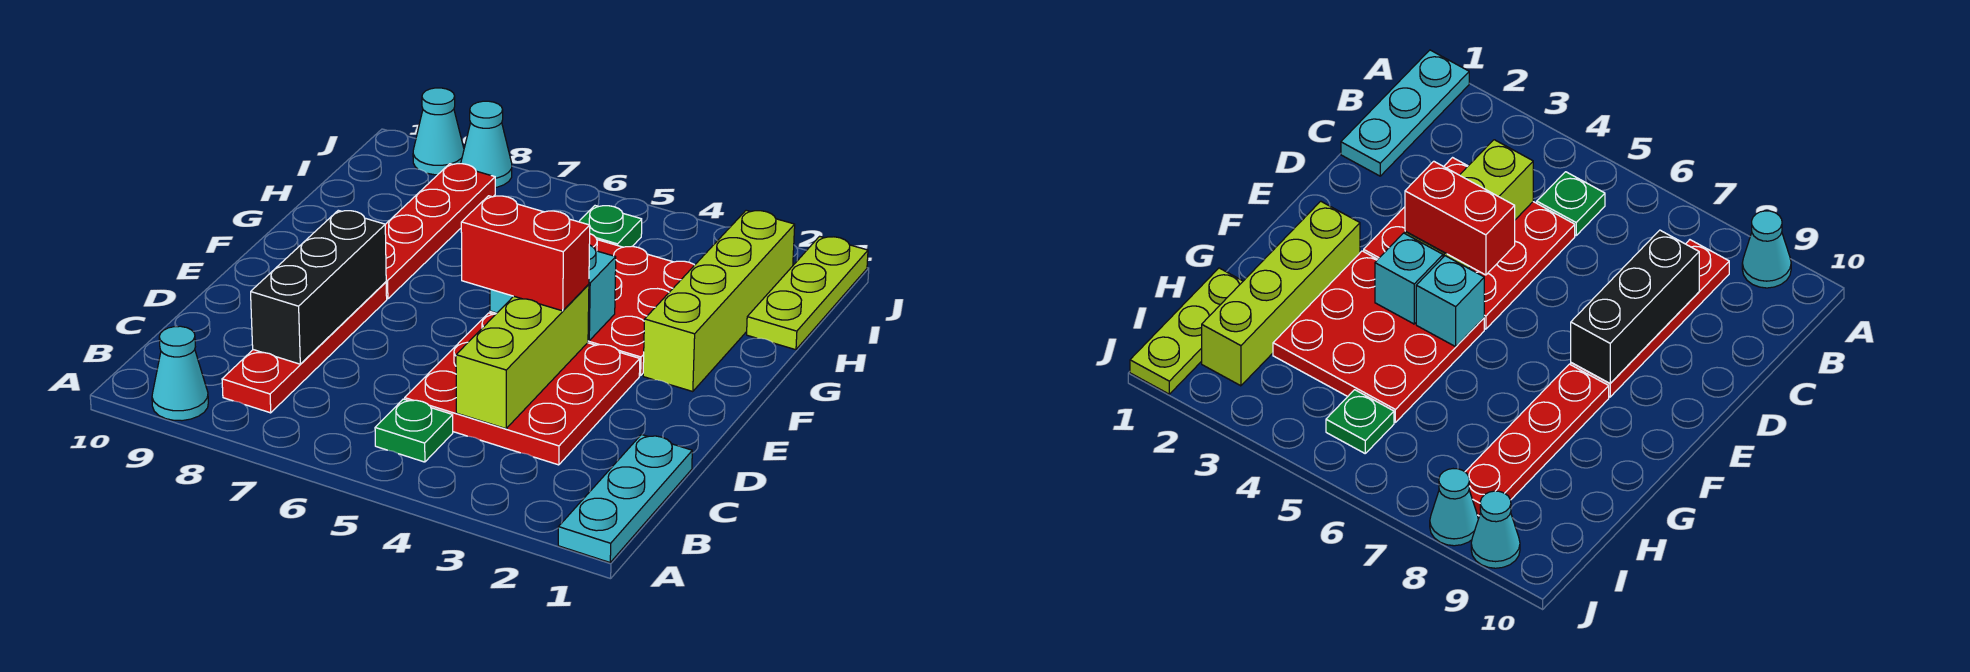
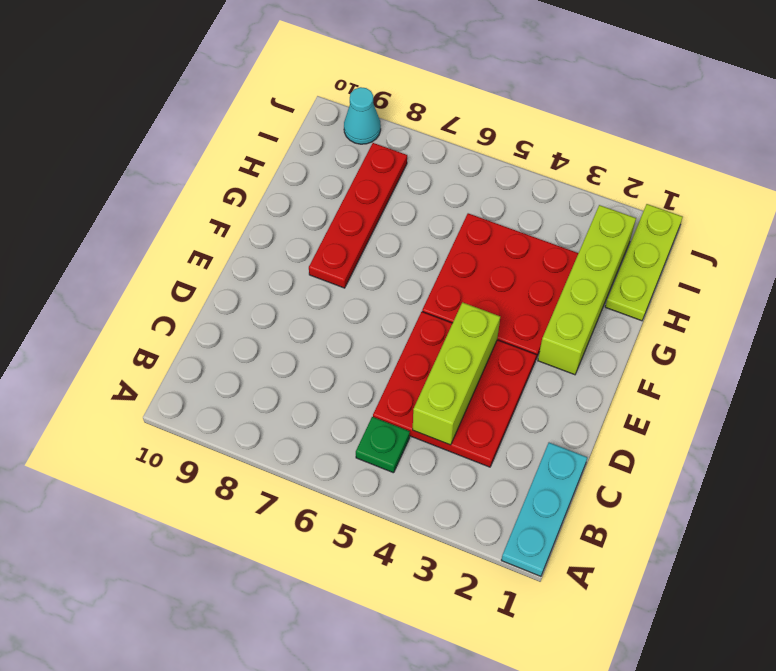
none -> cyan 1x1 cone [152,326,208,421]
none -> red 1x4 plate [222,282,387,413]
none -> green 1x1 plate [579,206,642,247]

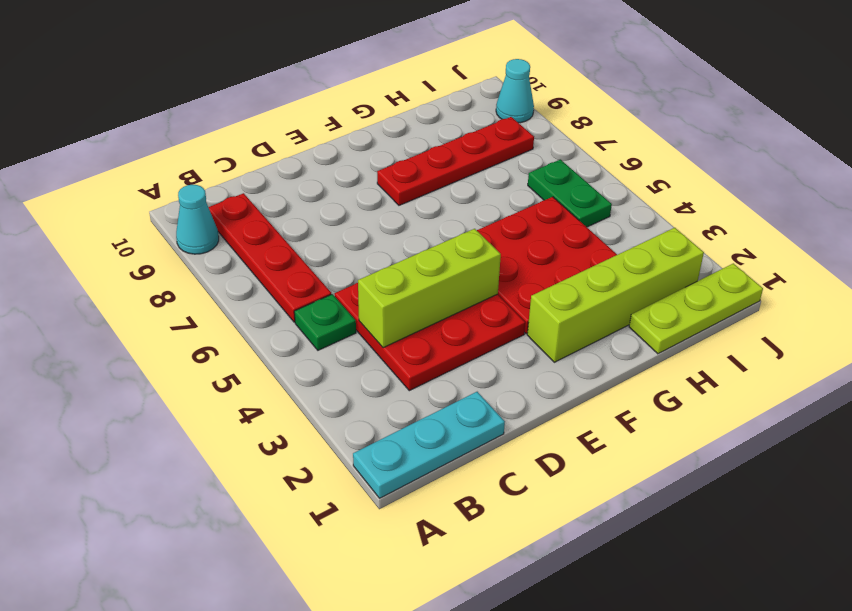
red 1x4 plate [208,193,331,322] -> red 1x4 plate turned to [222,282,387,413]
green 1x2 plate [528,159,612,227] -> green 1x1 plate [579,206,642,247]
none -> cyan 1x1 cone [461,101,512,188]
none -> black 1x3 brick [251,210,386,364]
none -> cyan 1x1 brick [588,245,616,341]

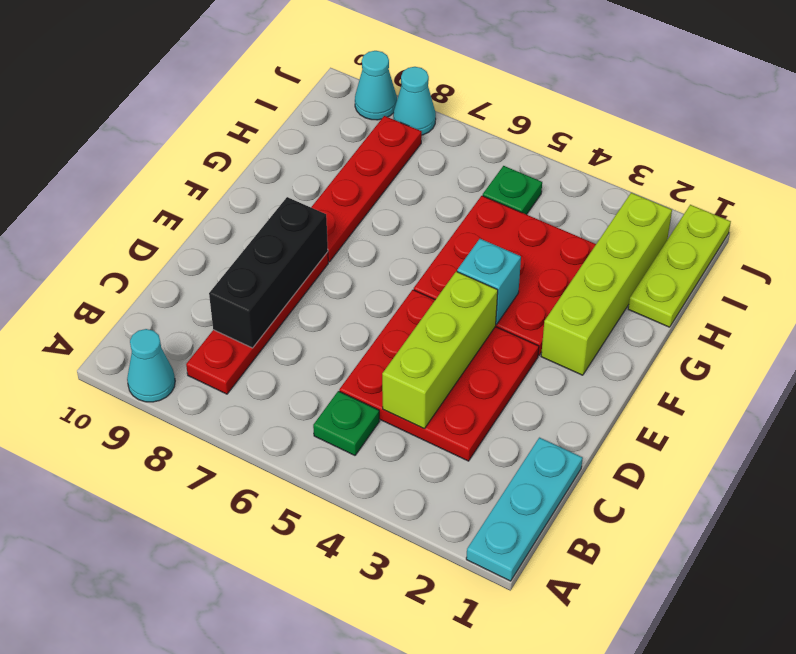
none -> cyan 1x1 brick [1416,256,1484,347]
none -> red 1x2 brick [461,196,590,311]

